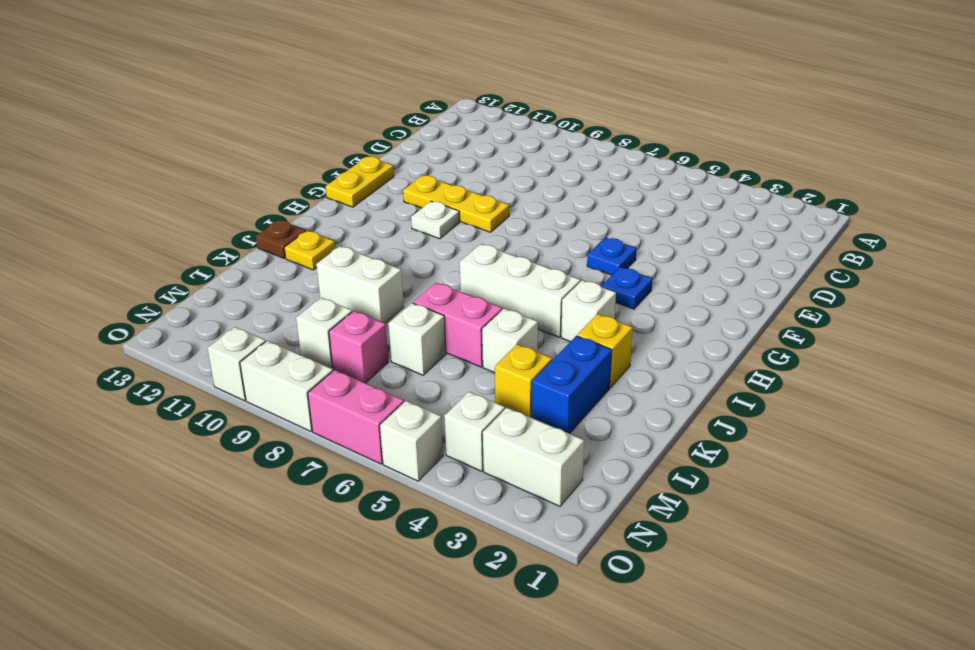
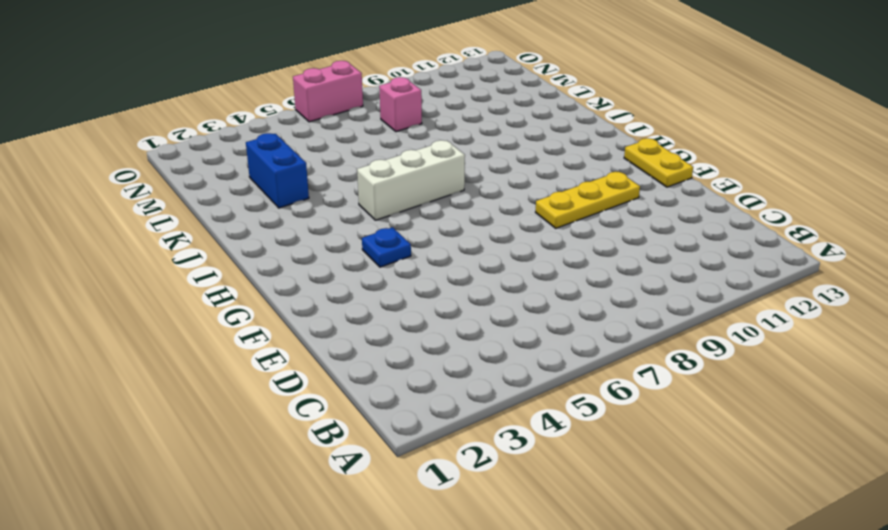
none -> blue 1x1 plate [587,237,637,275]
none -> white 1x1 plate [411,201,460,239]
none -> white 1x1 brick [561,280,616,342]

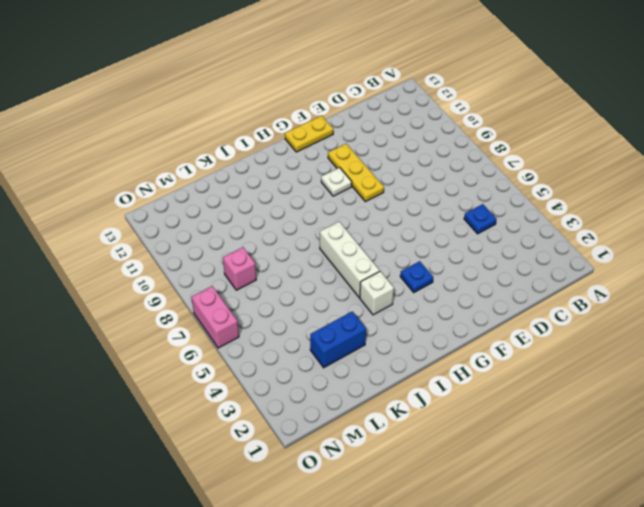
blue 1x1 plate [464,204,496,234] -> blue 1x1 plate moved to [587,237,637,275]
none -> yellow 1x1 brick [577,314,633,388]
none -> yellow 1x1 plate [284,231,335,270]
none -> brown 1x1 plate [256,220,306,258]

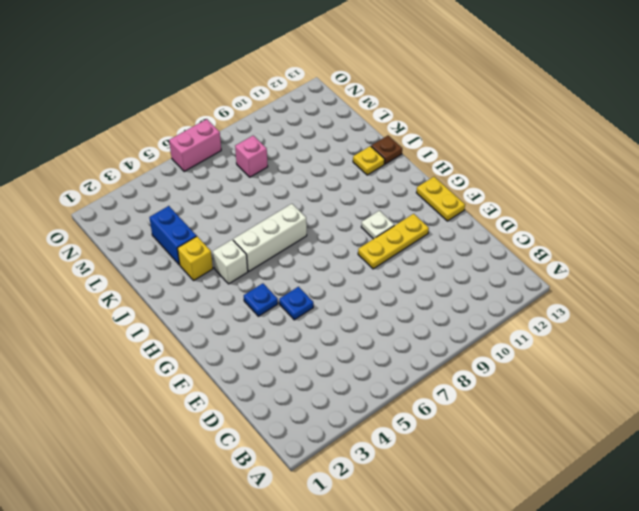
none -> white 1x1 brick [482,309,538,373]
none -> pink 1x2 brick [413,283,502,367]
none -> white 1x2 brick [316,246,404,323]

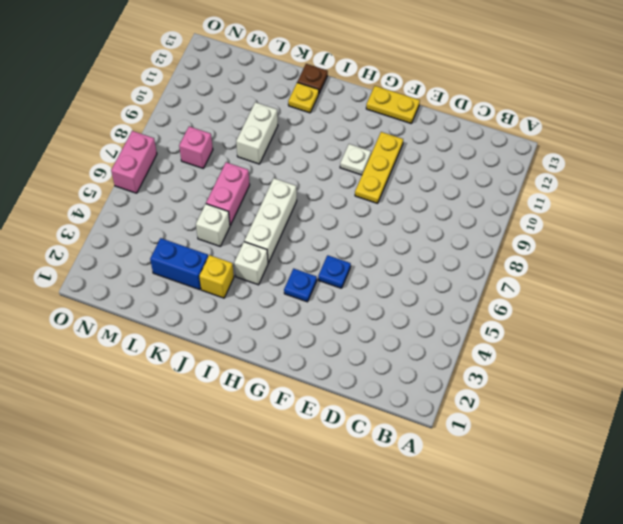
none -> yellow 1x1 brick [495,344,552,418]
none -> white 1x1 brick [388,303,446,375]
none -> white 1x1 brick [296,298,352,369]

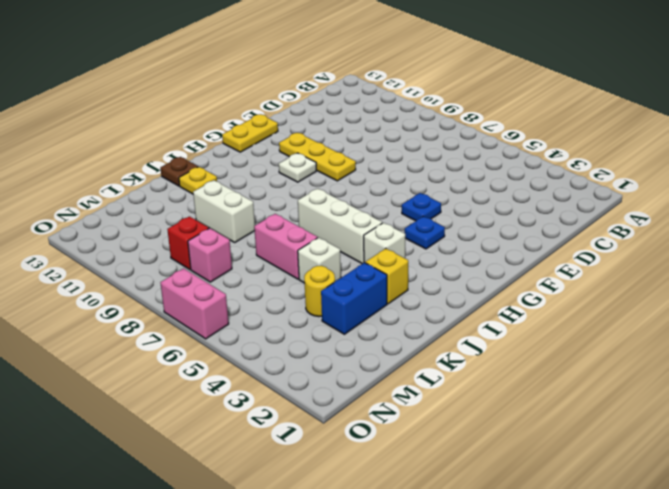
yellow 1x1 round brick [304,266,335,317] -> yellow 1x1 brick [495,344,552,418]
red 1x1 brick [167,216,209,270] -> white 1x1 brick [296,298,352,369]
none -> white 1x1 brick [388,303,446,375]
none -> white 1x2 brick [483,408,584,506]
none -> white 1x1 brick [444,392,505,471]

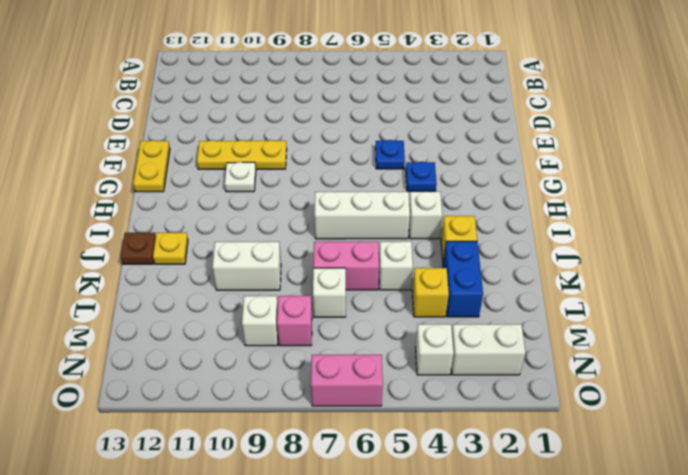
none -> white 1x1 brick [380,401,443,481]
none -> white 1x2 brick [240,341,333,431]
none -> white 1x1 brick [208,327,266,401]

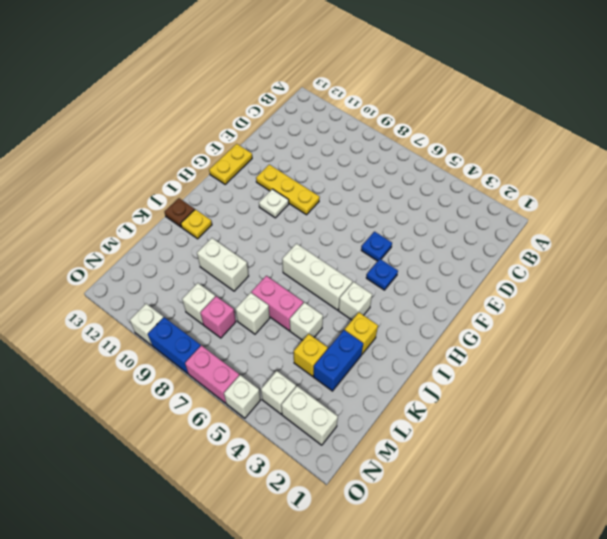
blue 1x2 brick [148,317,201,374] -> white 1x2 brick [240,341,333,431]

